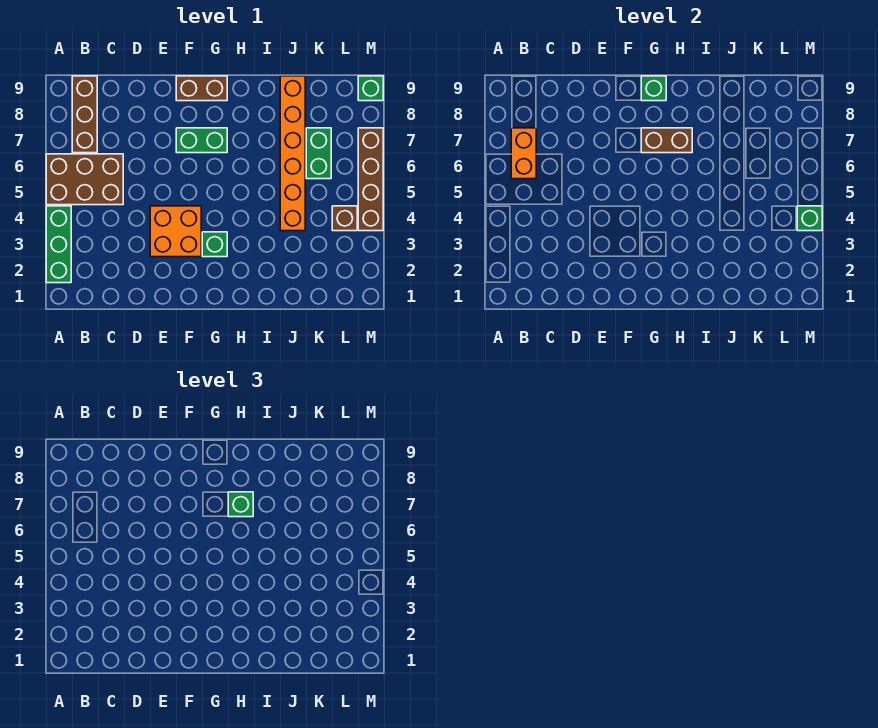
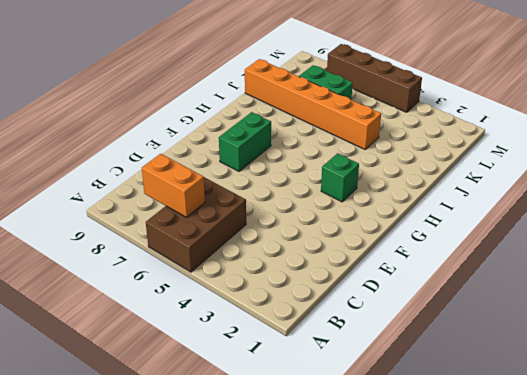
none -> green 1x3 brick [46,206,71,283]
none -> brown 1x3 brick [72,76,97,153]
none -> orange 2x2 brick [150,206,201,257]

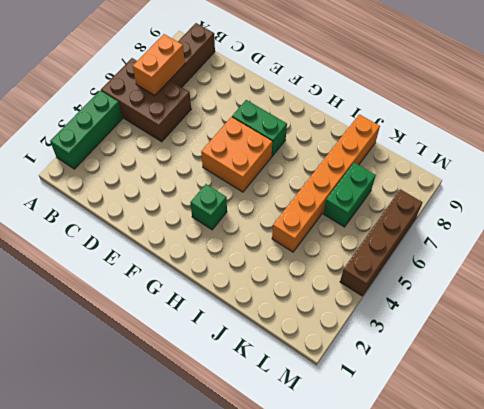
orange 2x2 brick [201,117,272,192] -> orange 2x2 brick moved to [150,206,201,257]
none -> brown 1x2 brick [176,76,227,101]
none -> brown 1x1 brick [332,206,357,231]
none -> green 1x1 brick [358,76,383,101]

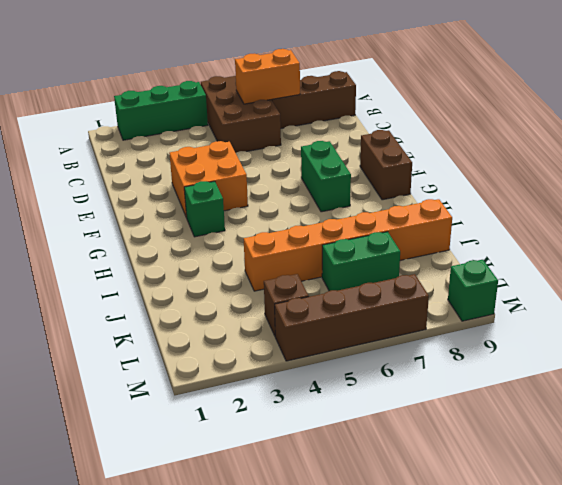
none -> brown 1x2 brick [641,128,692,153]
none -> green 1x1 brick [641,76,666,101]
none -> green 1x1 brick [797,206,822,231]

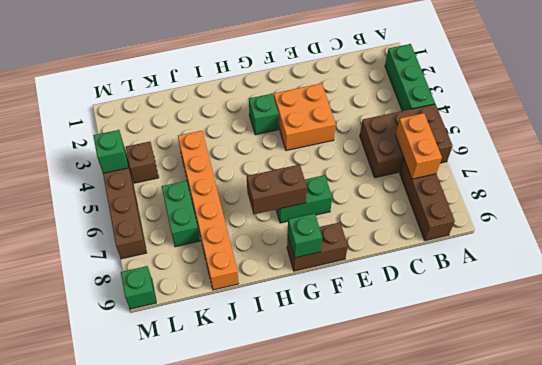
none -> green 1x1 brick [228,492,253,517]

